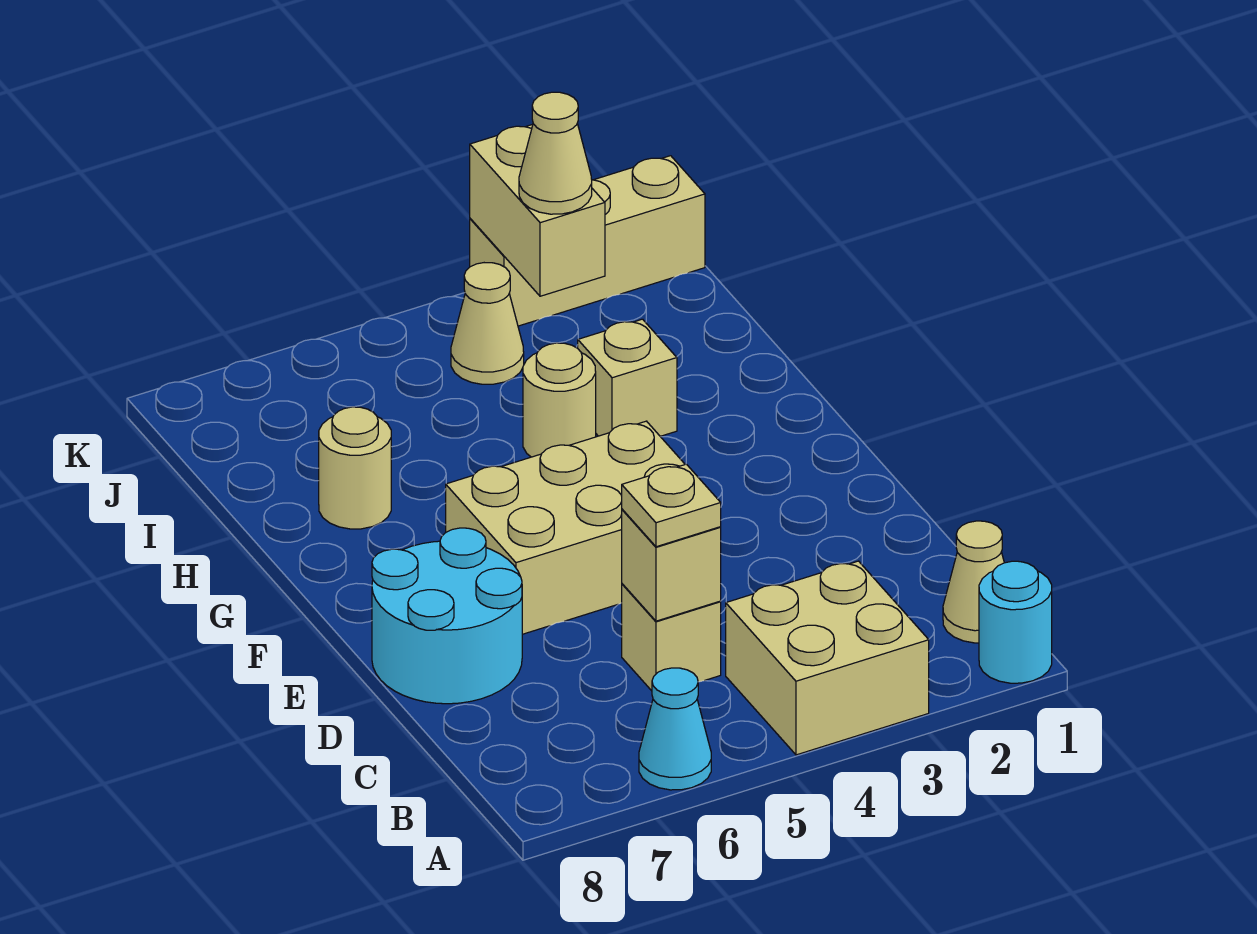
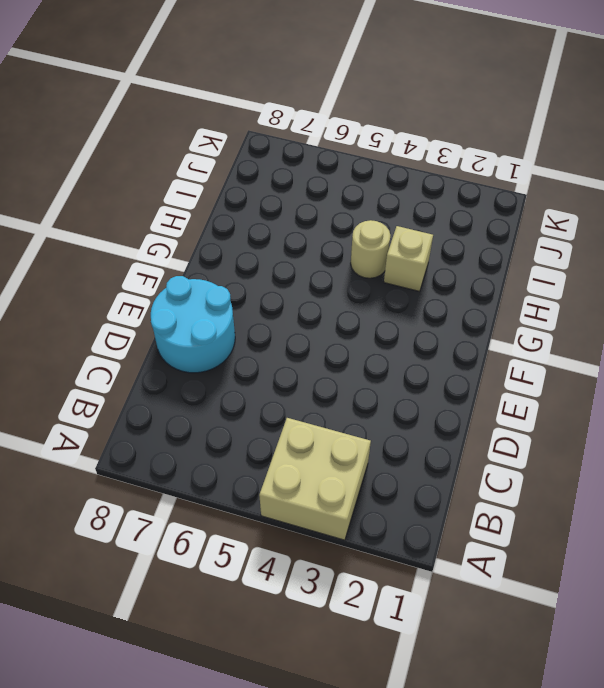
none -> cyan 1x1 round brick [979,561,1052,683]
none -> cyan 1x1 cone [639,668,711,790]
none -> tan 1x1 cone [943,521,1004,643]

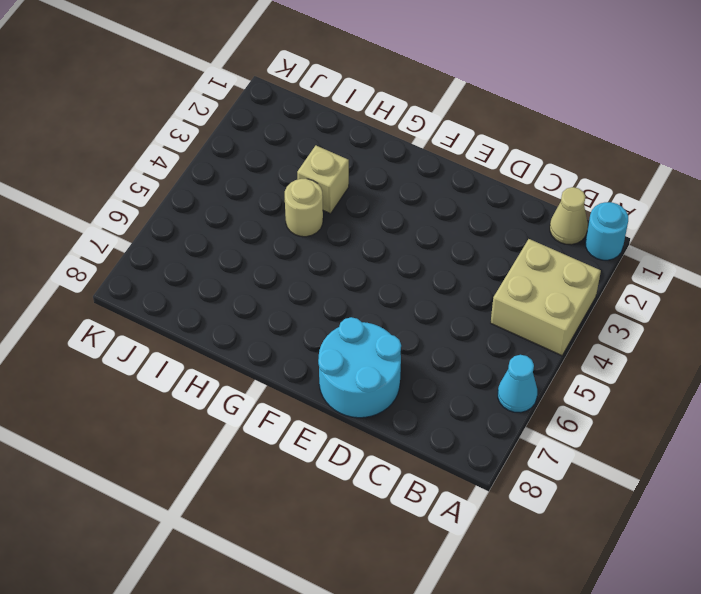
none -> tan 1x1 brick [622,584,721,691]
none -> tan 2x3 brick [446,421,685,634]
none -> tan 1x1 round brick [319,407,391,529]

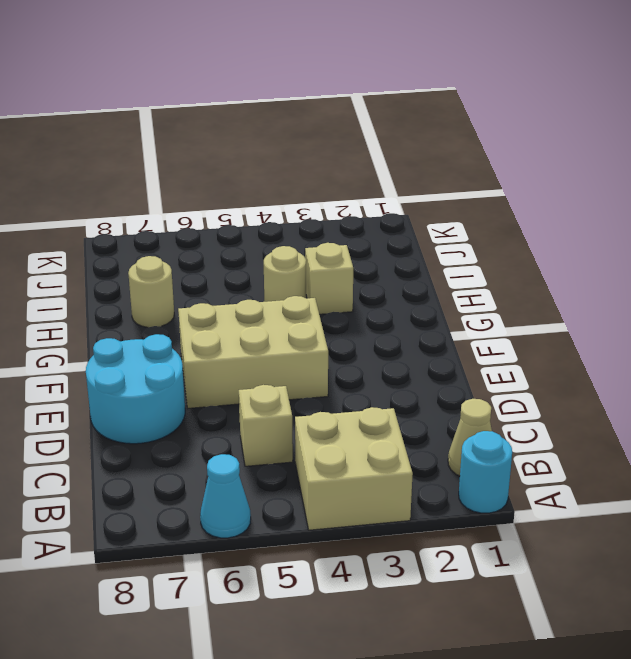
none -> tan 1x1 cone [451,263,524,384]
none -> tan 1x3 brick [470,156,705,326]
none -> tan 1x1 brick [622,509,721,621]

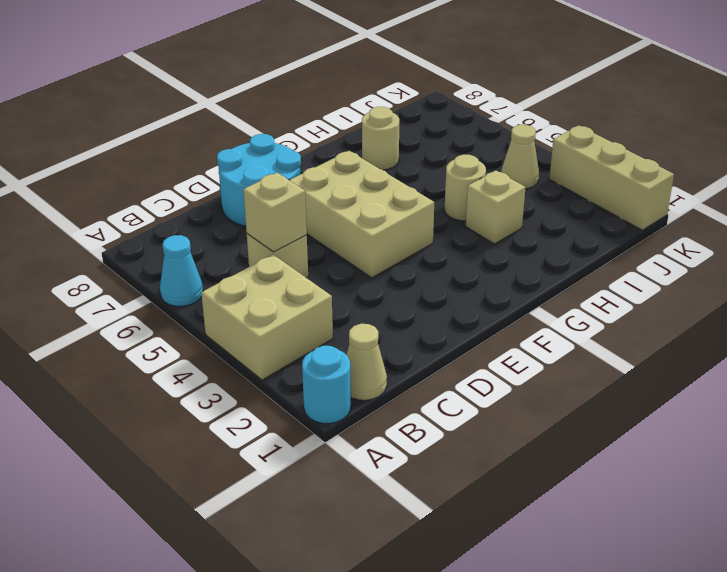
none -> tan 1x2 brick [470,124,605,296]
none -> tan 1x1 plate [622,464,721,547]
none -> tan 1x1 cone [519,92,592,214]

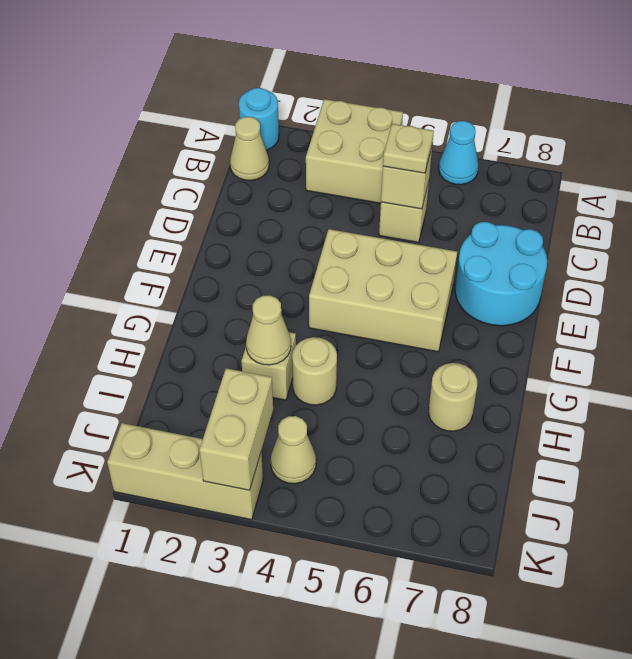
tan 1x1 cone [246,295,291,365] -> tan 1x1 cone moved to [519,92,592,214]

